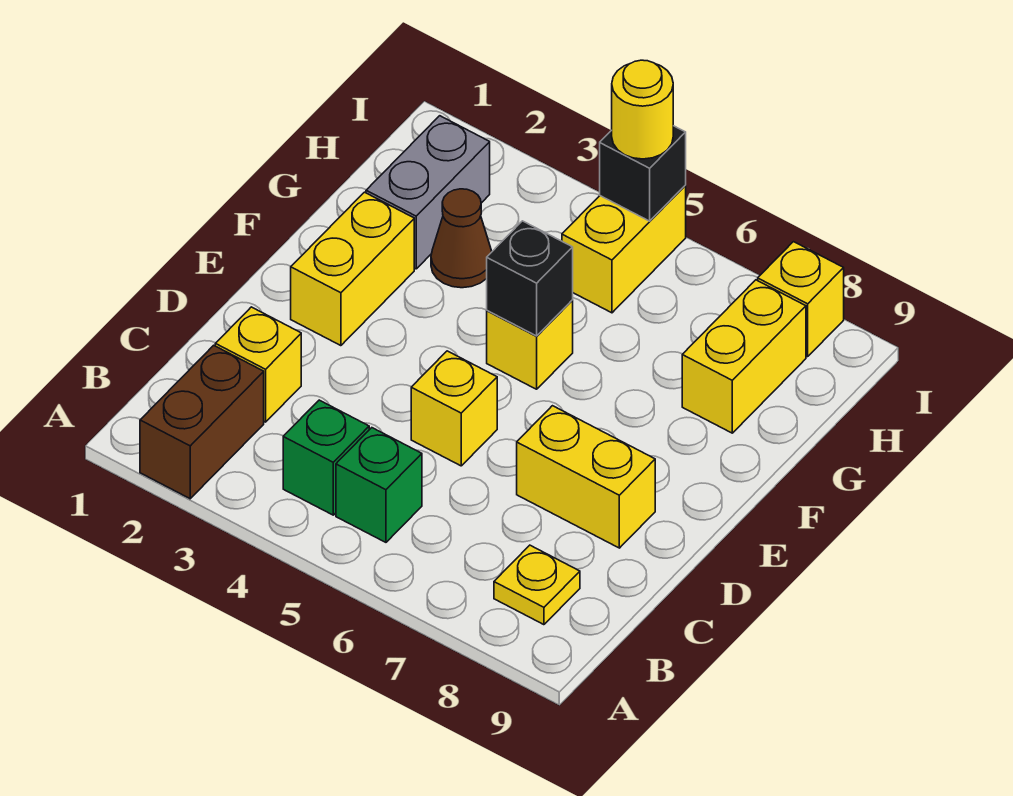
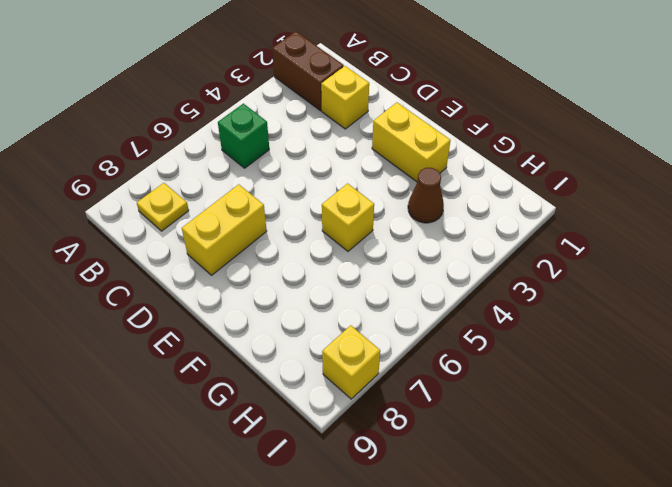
none -> green 1x1 brick [283,400,369,515]
none -> yellow 1x1 brick [411,351,497,466]
none -> grey 1x2 brick [366,116,490,269]

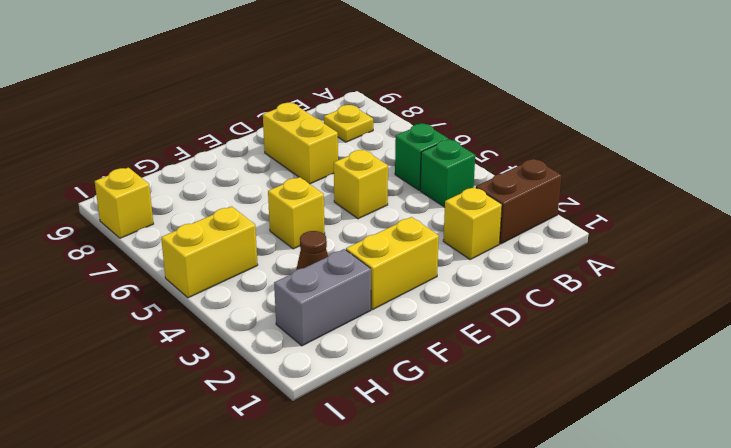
none -> yellow 1x2 brick [682,280,806,433]
none -> black 1x1 brick [487,221,573,336]
none -> black 1x1 brick [600,126,686,221]

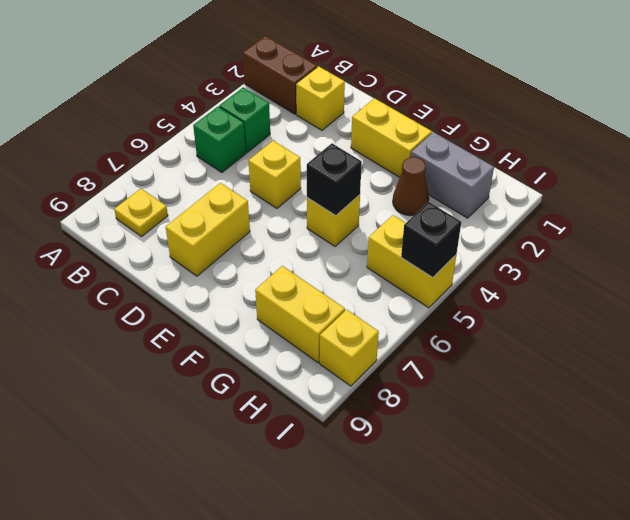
none -> yellow 1x1 round brick [612,60,673,159]

